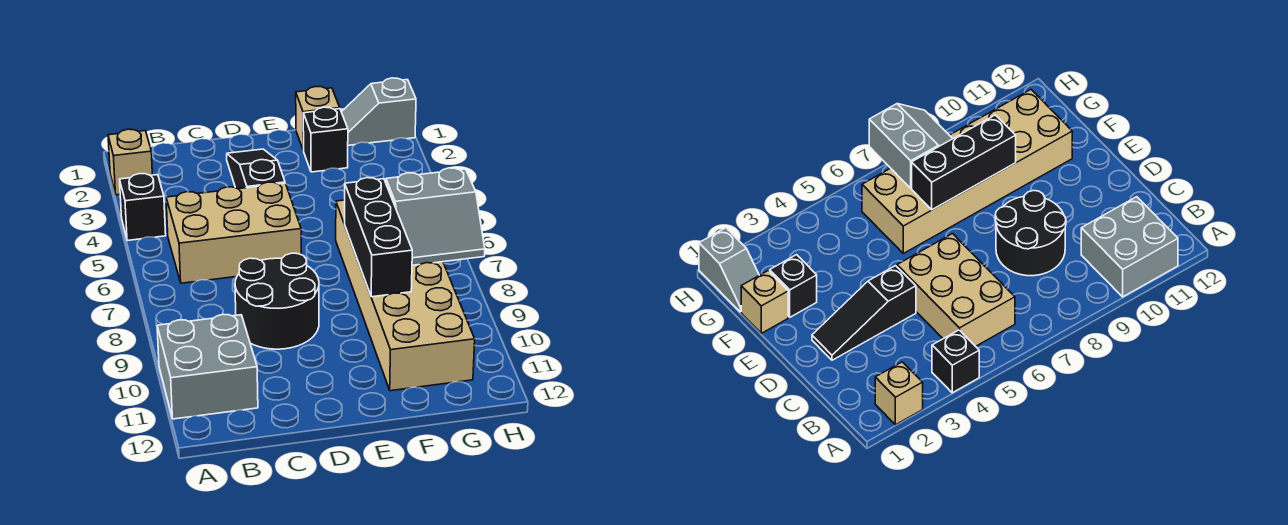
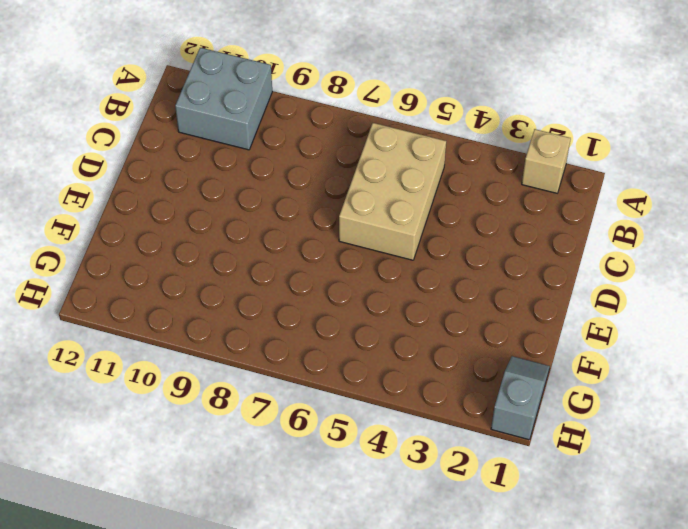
none -> black 1x1 brick [120,174,166,241]
none -> black 2x2 round brick [235,253,319,349]
none -> black 1x3 slope [227,149,285,189]

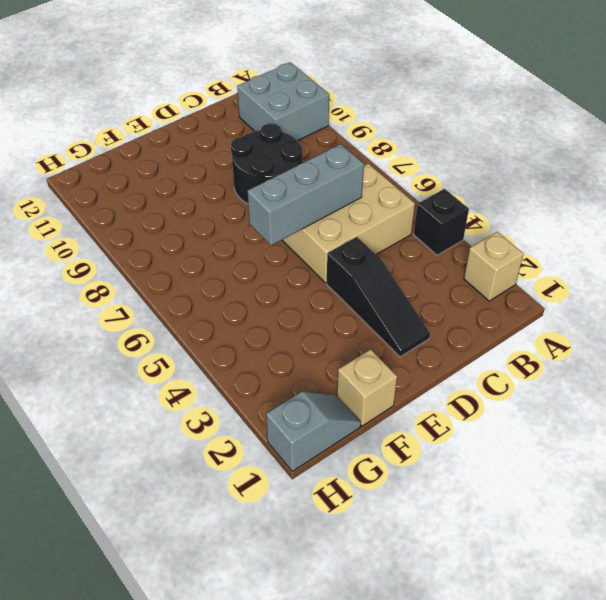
grey 1x3 brick [248,144,364,245] -> none
none -> black 1x1 brick [303,107,348,172]
none -> tan 2x6 brick [336,200,475,391]
none -> black 1x3 brick [345,178,412,297]

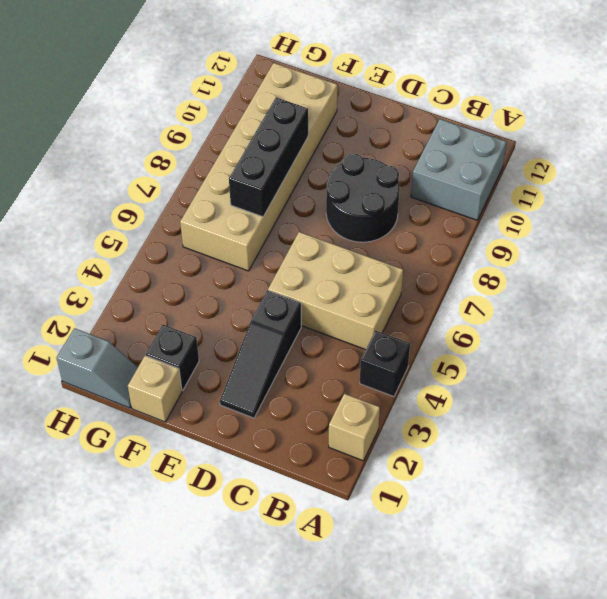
none -> grey 2x2 slope [386,168,485,265]

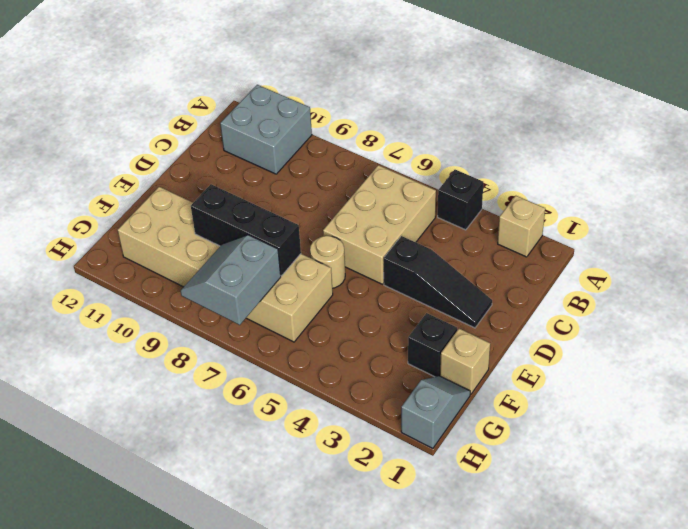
tan 1x1 round brick [310,236,345,288] -> none
none -> black 2x2 round brick [235,253,319,349]

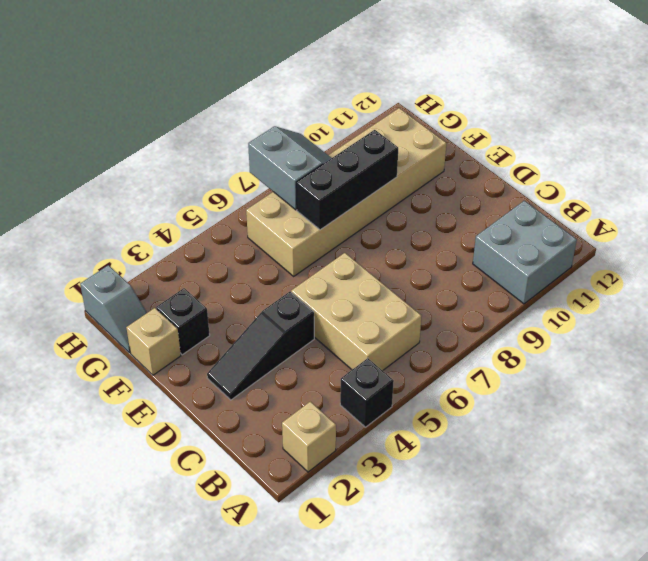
none -> black 2x2 round brick [235,253,319,349]

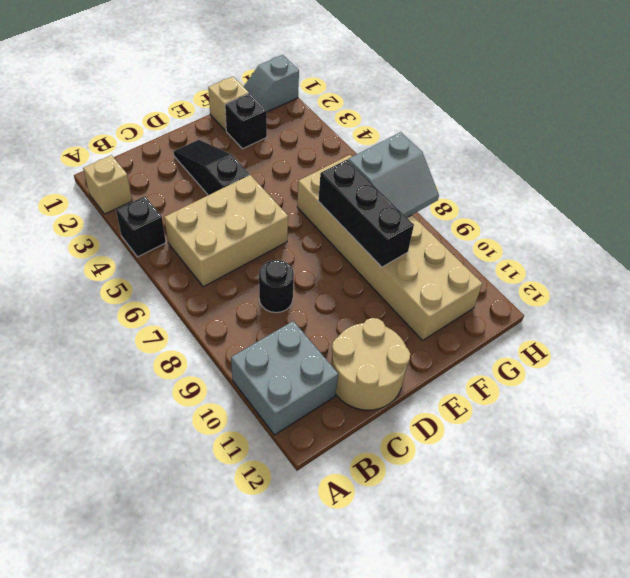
black 1x1 round brick [259,260,294,313] -> black 2x2 round brick [235,253,319,349]
tan 2x2 round brick [331,318,410,410] -> none

